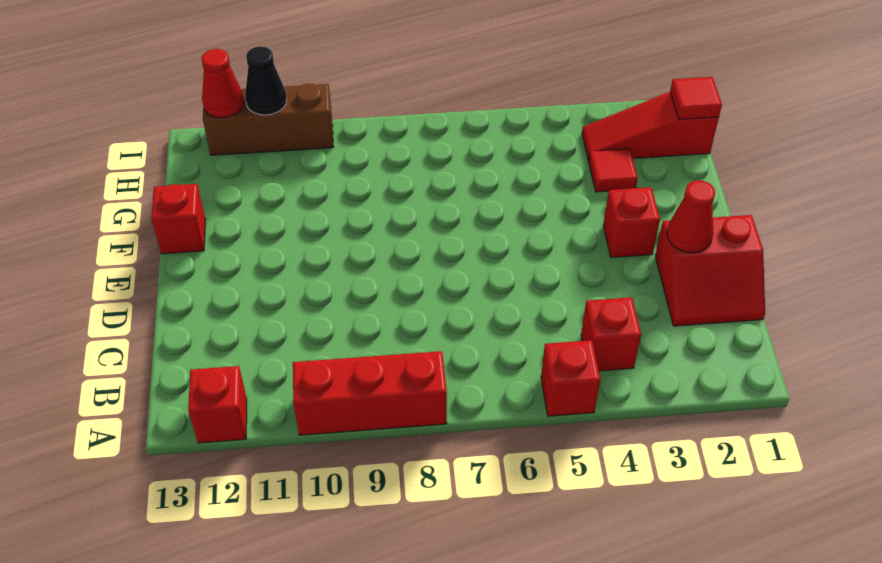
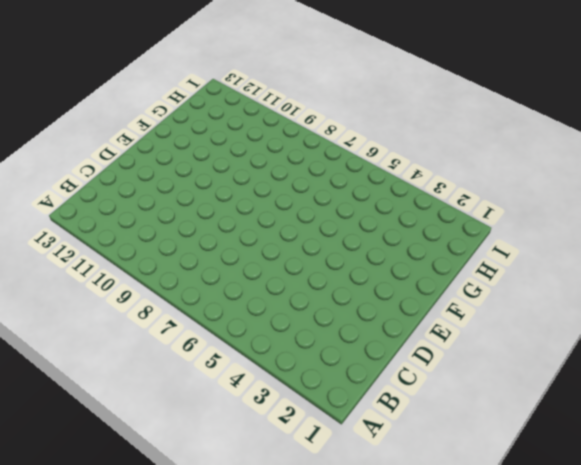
none -> red 1x1 brick [541,340,600,416]
none -> red 1x3 brick [293,351,447,435]
none -> red 1x1 brick [188,366,247,443]

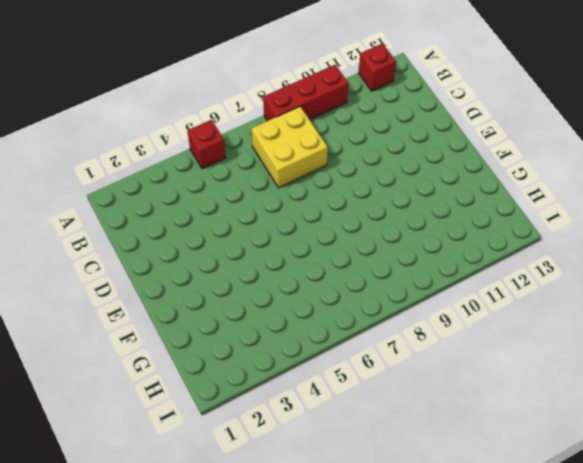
yellow 2x2 brick [251,107,328,188] -> none
none -> red 1x1 brick [581,297,641,371]
none -> red 2x2 slope [655,215,765,326]
none -> red 1x1 brick [603,187,660,258]

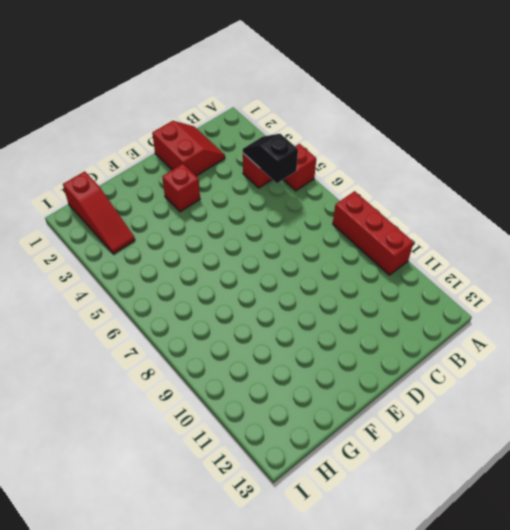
black 1x2 slope [243,134,298,183] -> none
none -> red 1x1 brick [188,366,247,443]
none -> red 1x1 brick [151,184,206,254]
none -> red 1x1 tile [589,149,638,192]

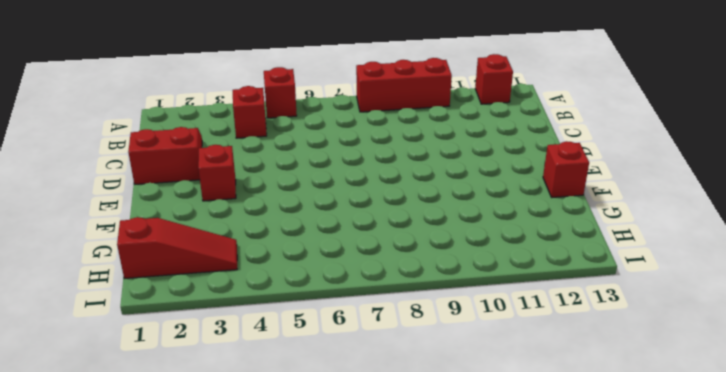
none -> red 1x1 tile [589,149,638,192]
none -> brown 1x3 brick [203,83,334,155]
none -> red 1x1 cone [667,180,715,253]

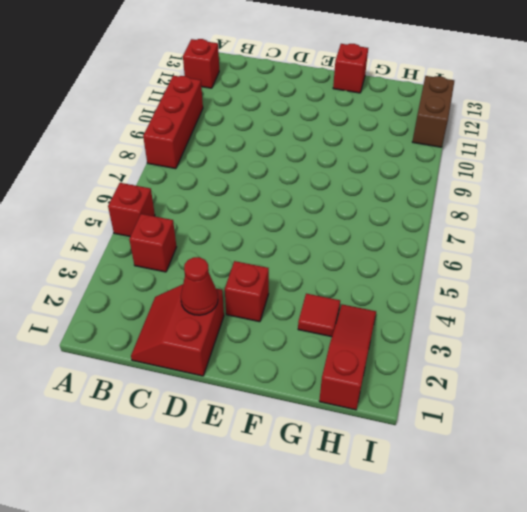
brown 1x2 brick [412,76,454,147] -> brown 1x3 brick [203,83,334,155]
none -> red 1x1 tile [670,77,722,119]
none -> black 1x1 cone [245,46,287,115]
none -> red 1x1 cone [202,49,244,118]

